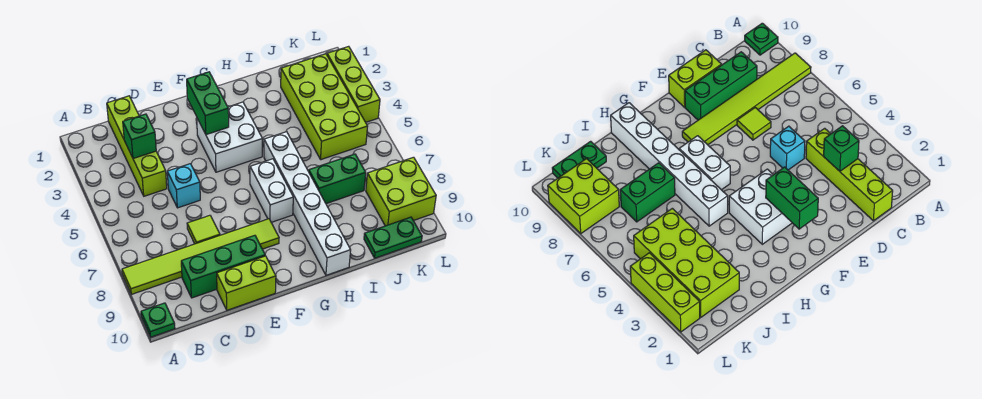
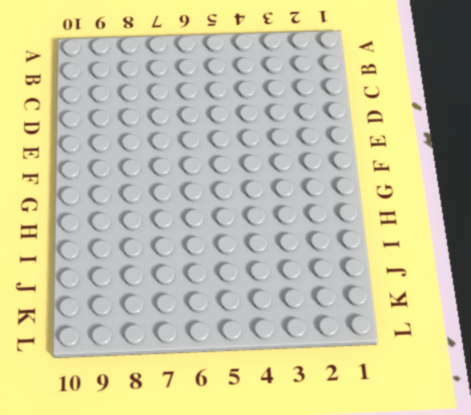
none -> lime 1x6 tile [122,219,279,294]
none -> green 1x1 plate [141,303,175,337]
none -> lime 1x4 brick [107,96,167,196]

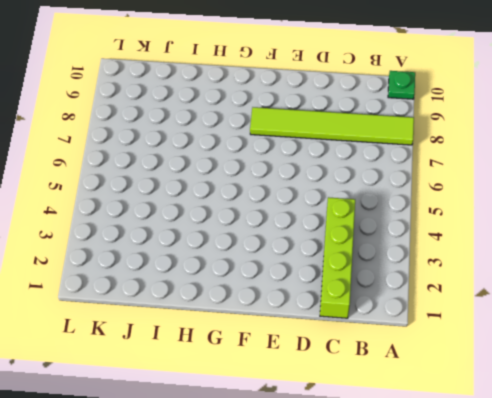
none -> green 1x3 brick [181,235,265,298]
none -> cyan 1x1 brick [167,164,200,208]
none -> lime 1x1 tile [187,215,220,244]

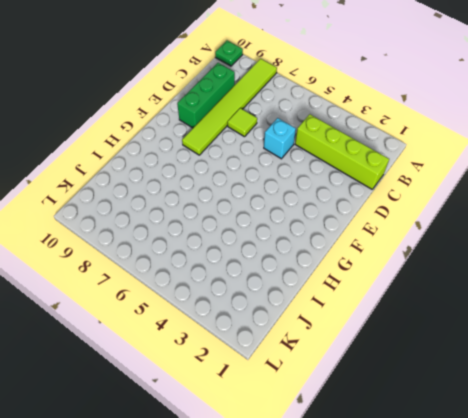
none -> lime 1x2 brick [217,256,276,310]
none -> white 2x2 brick [197,102,262,172]
none -> white 1x2 brick [250,159,293,222]

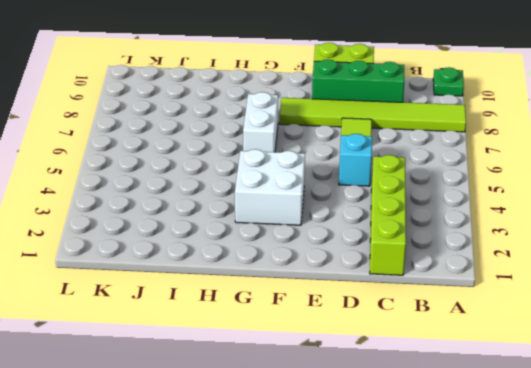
none -> white 1x6 brick [264,132,351,275]
none -> green 1x2 brick [309,154,366,204]
none -> lime 2x4 brick [281,54,368,160]

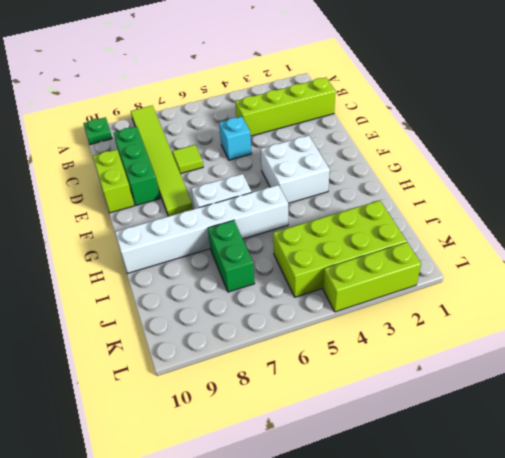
none -> green 1x2 plate [364,217,422,258]
none -> lime 2x2 brick [366,157,436,226]
none -> green 1x1 brick [123,114,156,159]

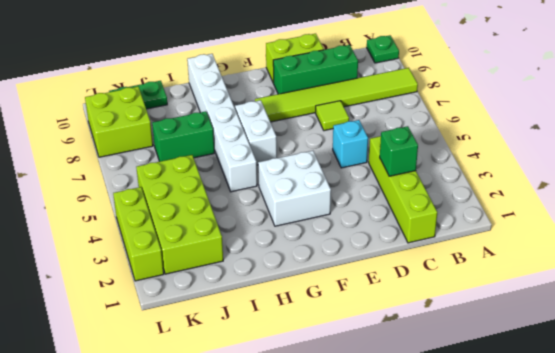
none -> green 1x2 brick [187,72,229,135]

